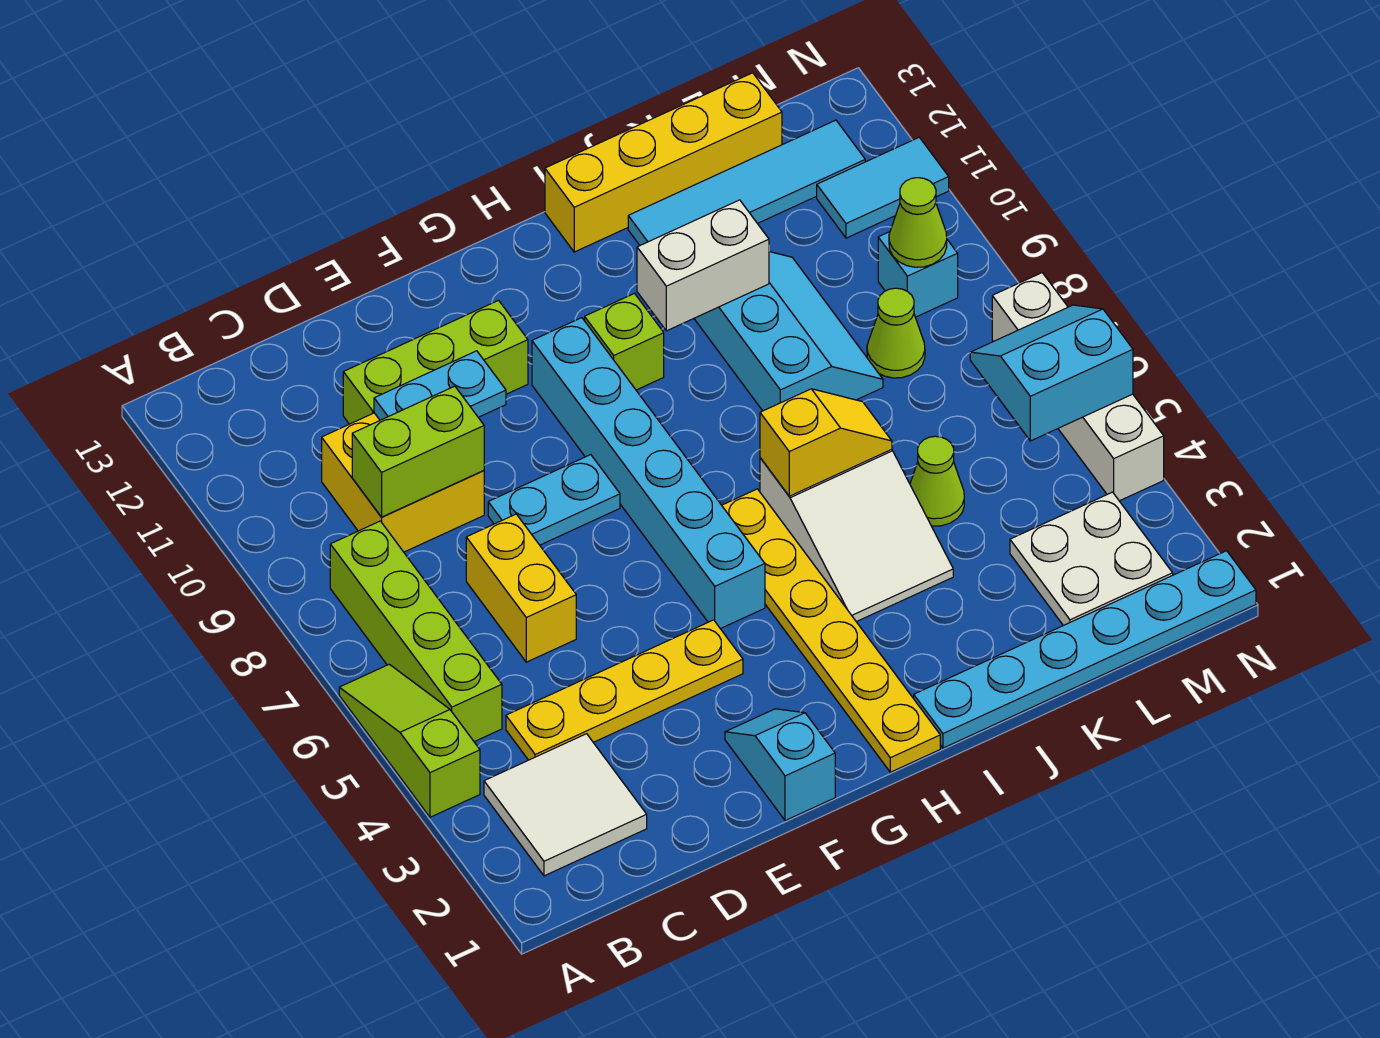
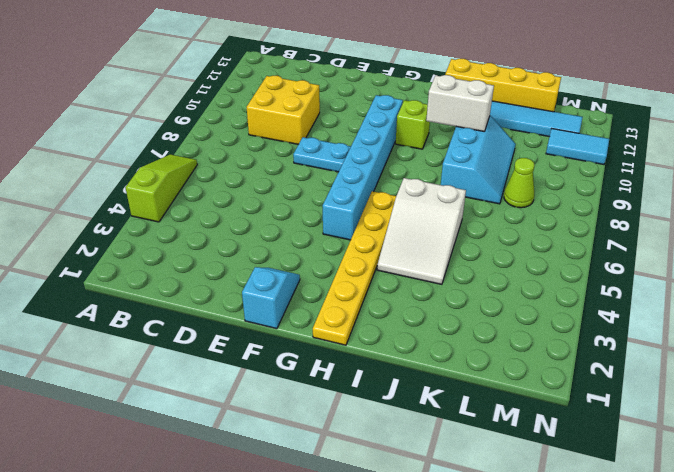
none -> white 2x2 tile [484,734,647,876]
none -> lime 1x4 brick [330,521,502,742]
none -> yellow 1x4 plate [506,620,743,760]

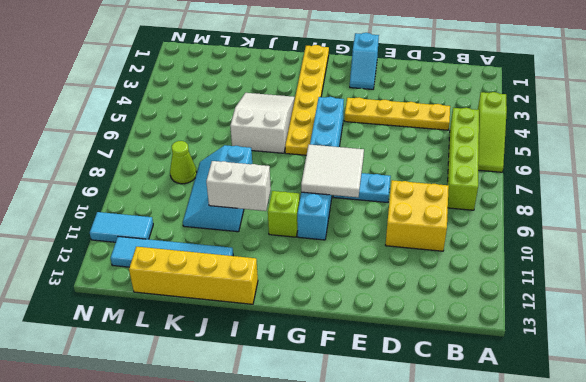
white 2x2 tile [301,145,364,197] -> white 2x2 tile moved to [484,734,647,876]
none -> yellow 1x2 brick [466,514,576,662]
none -> lime 1x3 brick [343,301,528,424]
none -> cyan 1x6 plate [914,551,1256,748]

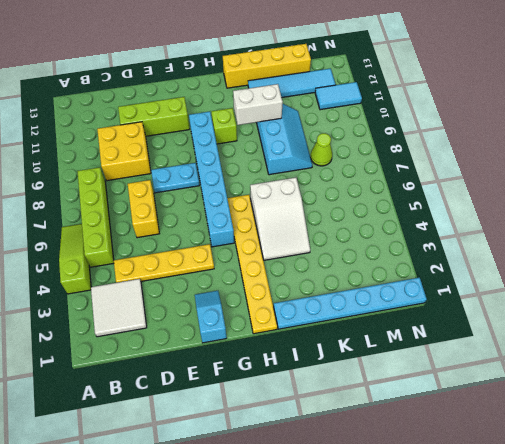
none -> lime 1x1 cone [910,436,964,526]
none -> white 2x2 plate [1010,492,1173,626]
none -> cyan 1x1 brick [878,232,958,317]

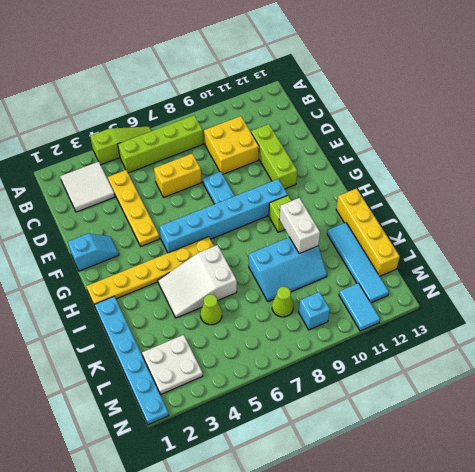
none -> white 1x4 brick [992,273,1164,501]
none -> lime 1x2 brick [352,386,484,517]
none -> cyan 1x2 plate [374,351,506,420]

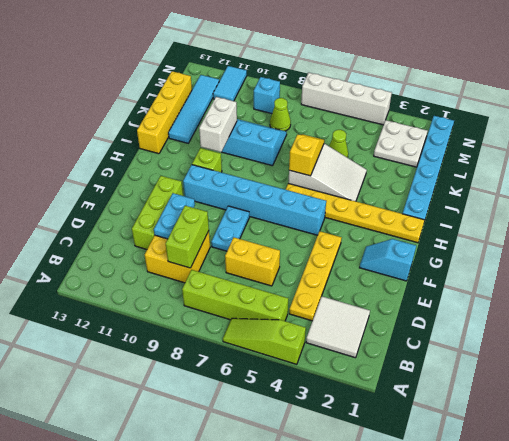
none -> cyan 2x2 slope [970,305,1133,441]
none -> lime 1x1 cone [889,178,947,267]

